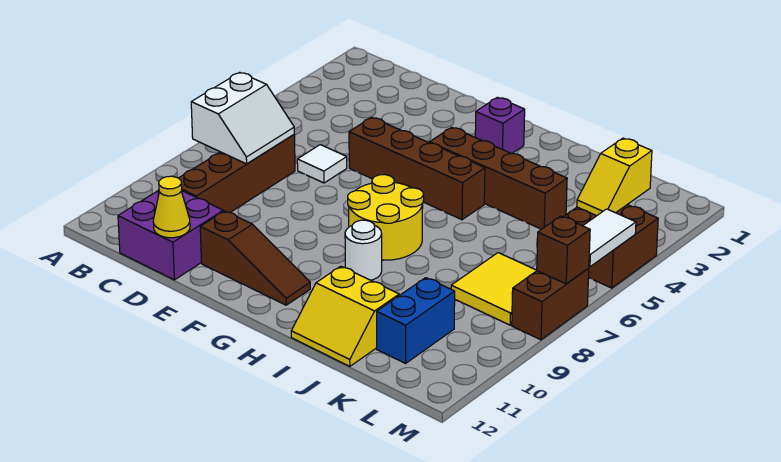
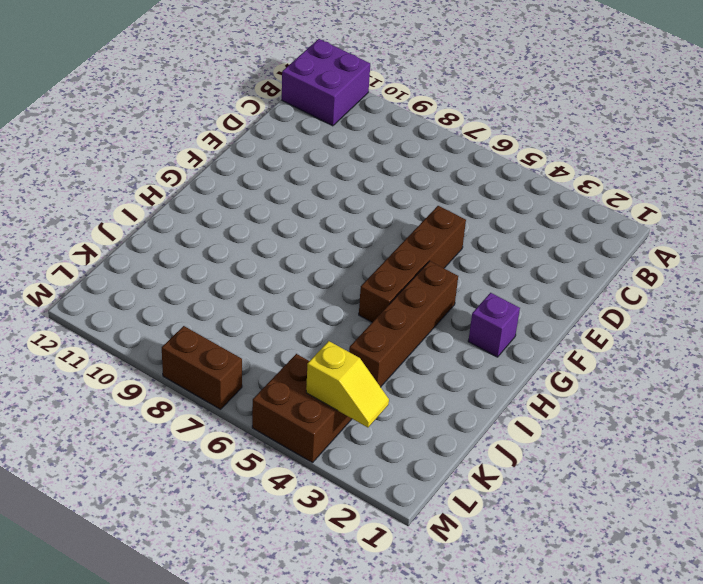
purple 2x2 brick [282,39,370,126] -> purple 2x2 brick moved to [118,190,223,280]
yellow 1x2 slope [306,341,389,427] -> yellow 1x2 slope turned to [577,138,652,216]
none -> brown 1x4 brick [179,134,295,212]
none -> white 1x1 tile [297,145,347,183]
none -> brown 1x3 slope [200,211,310,305]

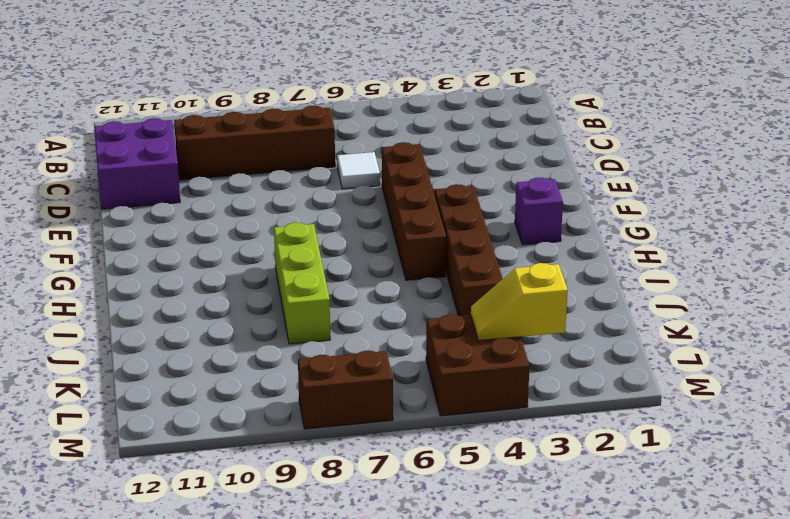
lime 1x3 brick [274,222,330,344] -> yellow 2x2 round brick [348,175,424,260]
none -> brown 1x3 slope [200,211,310,305]
none -> white 1x1 round brick [345,220,382,280]
none -> yellow 2x2 slope [291,266,399,366]

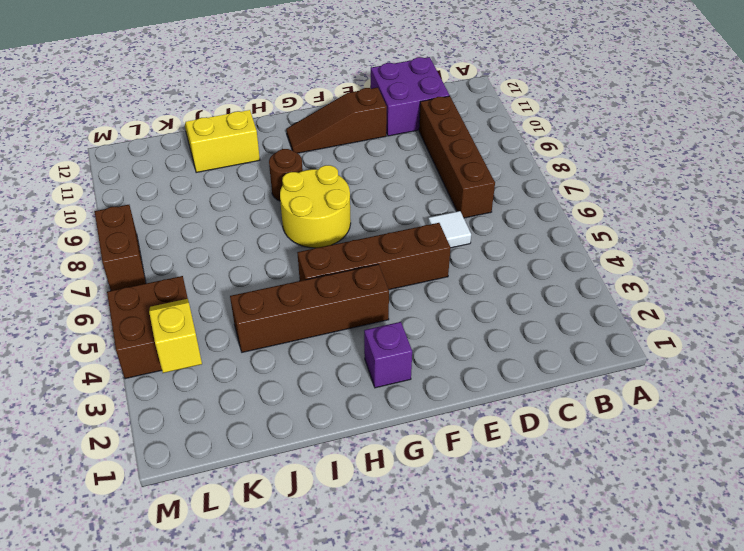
brown 1x1 round brick [269,149,303,201] -> white 1x1 round brick [345,220,382,280]
none -> yellow 2x2 tile [451,253,537,325]
none -> blue 1x2 brick [377,278,455,363]
none -> white 2x2 slope [191,72,294,164]

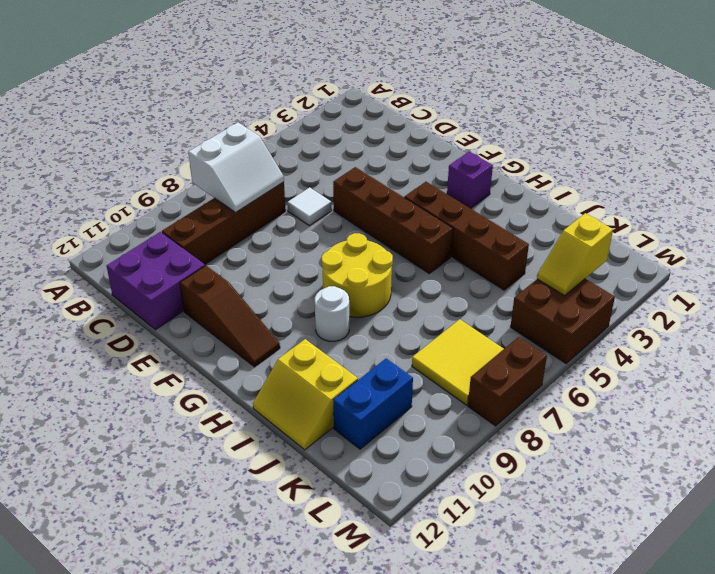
none -> yellow 1x1 cone [153,176,190,238]
none -> white 1x2 tile [583,209,636,267]
none -> brown 1x1 brick [537,216,590,284]

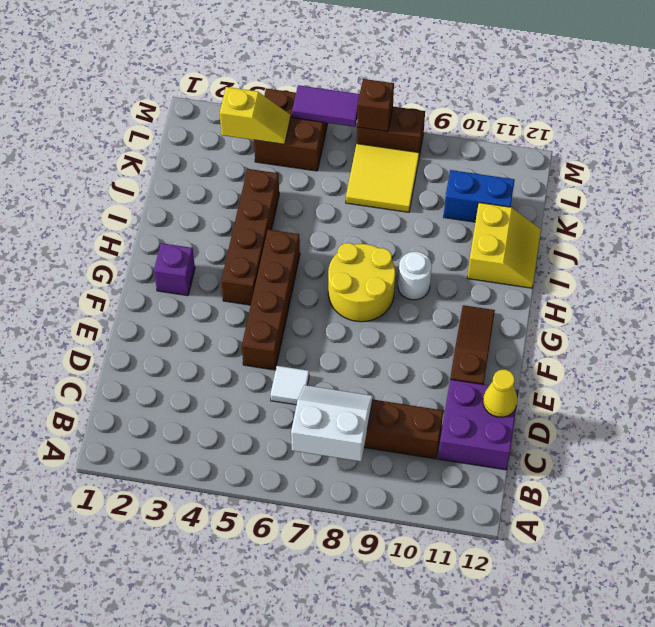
purple 1x2 tile [292,85,360,127] -> white 1x2 tile [583,209,636,267]

